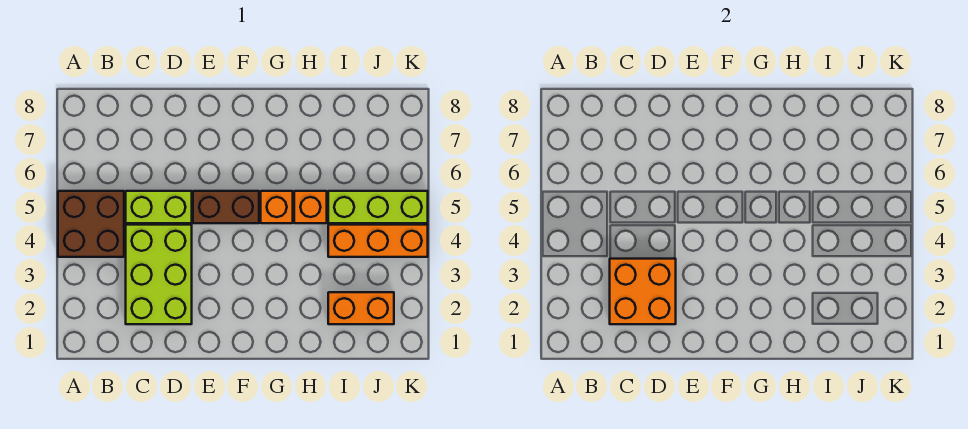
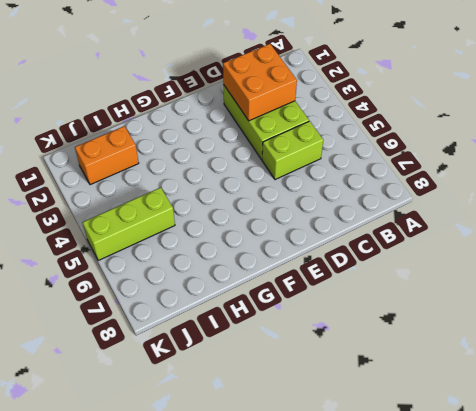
none -> brown 2x2 brick [58,191,124,257]
none -> brown 1x2 brick [193,191,259,223]

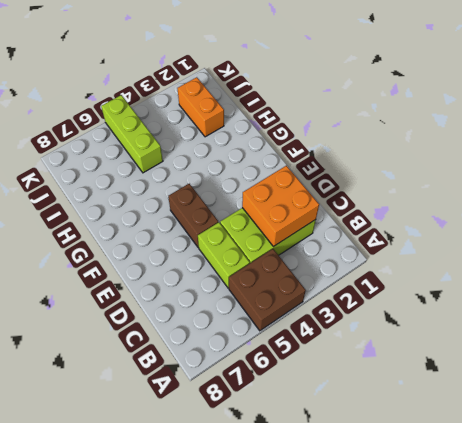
none -> orange 1x1 brick [261,191,293,223]
none -> orange 1x1 brick [294,191,327,223]

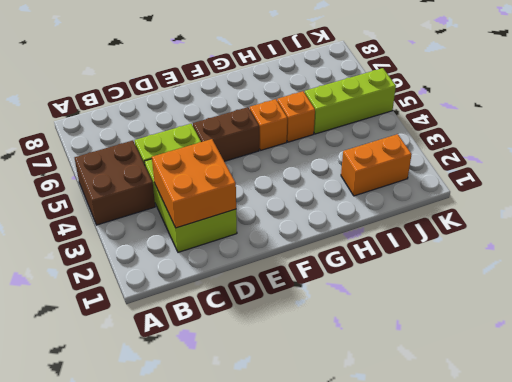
none -> orange 1x3 brick [328,225,428,257]

